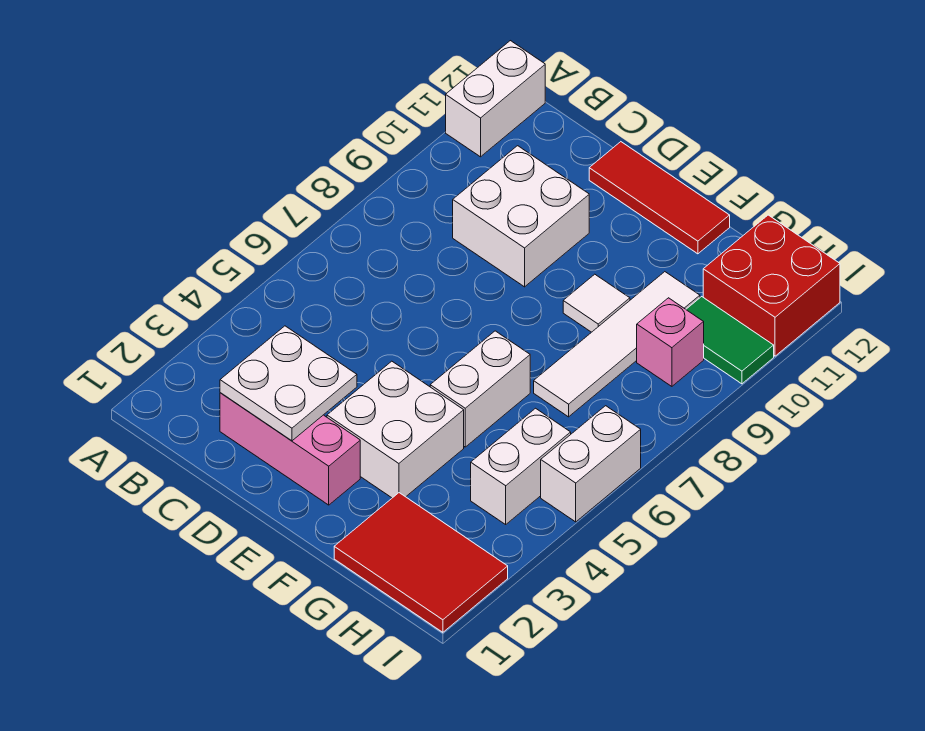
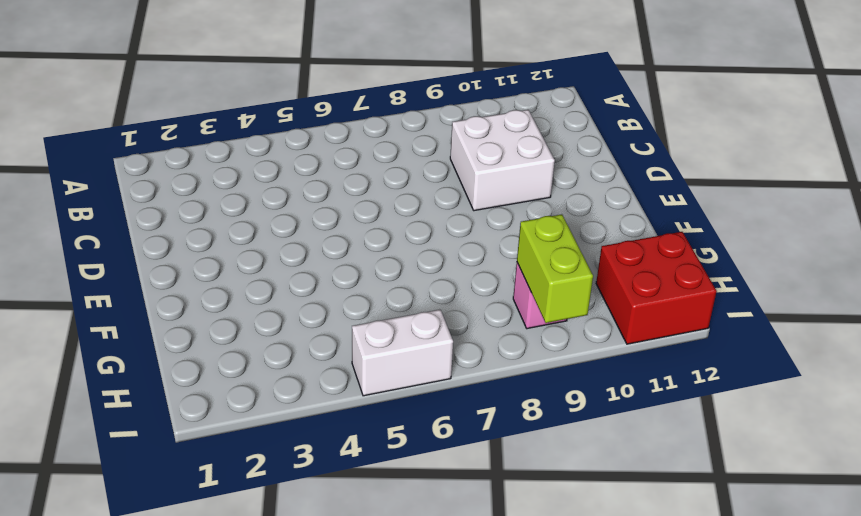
lime 1x2 brick [517,214,593,323] -> none
none -> white 1x2 brick [446,41,545,157]
none -> pink 1x3 brick [220,393,360,505]
none -> red 1x3 tile [589,142,730,254]

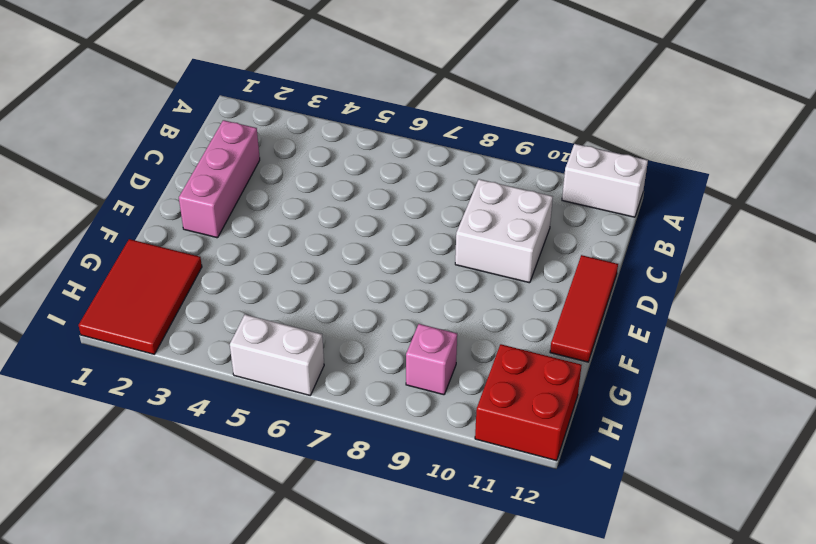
none -> white 2x2 brick [327,361,464,498]
none -> white 1x2 brick [430,331,530,447]
none -> white 1x1 tile [563,274,630,332]

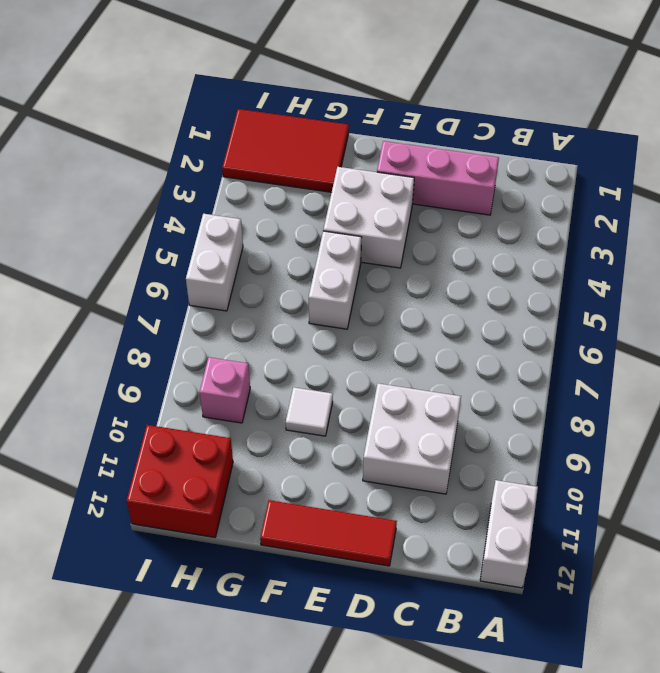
none -> white 1x4 tile [534,272,700,417]
none -> white 1x2 brick [471,408,571,524]
none -> green 1x2 tile [686,297,774,384]

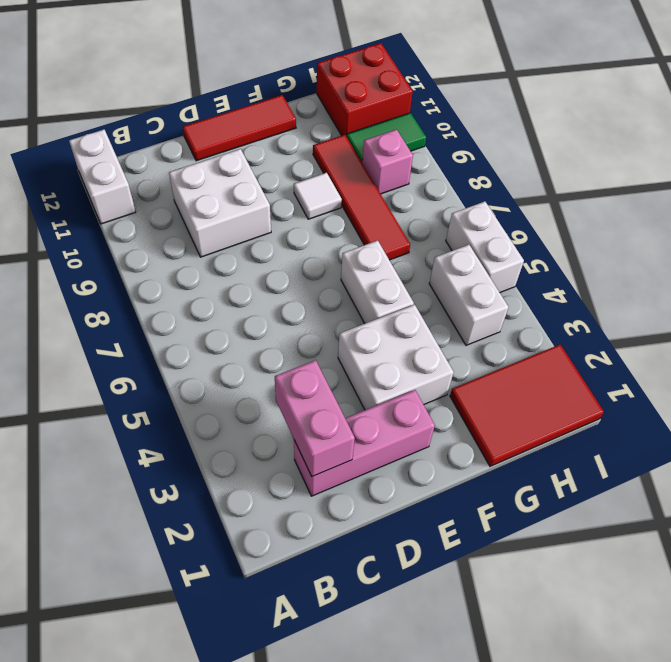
pink 1x2 brick [275,360,355,476] -> white 2x2 plate [220,326,357,441]
red 1x4 tile [313,135,410,260] -> white 1x4 tile [534,272,700,417]

